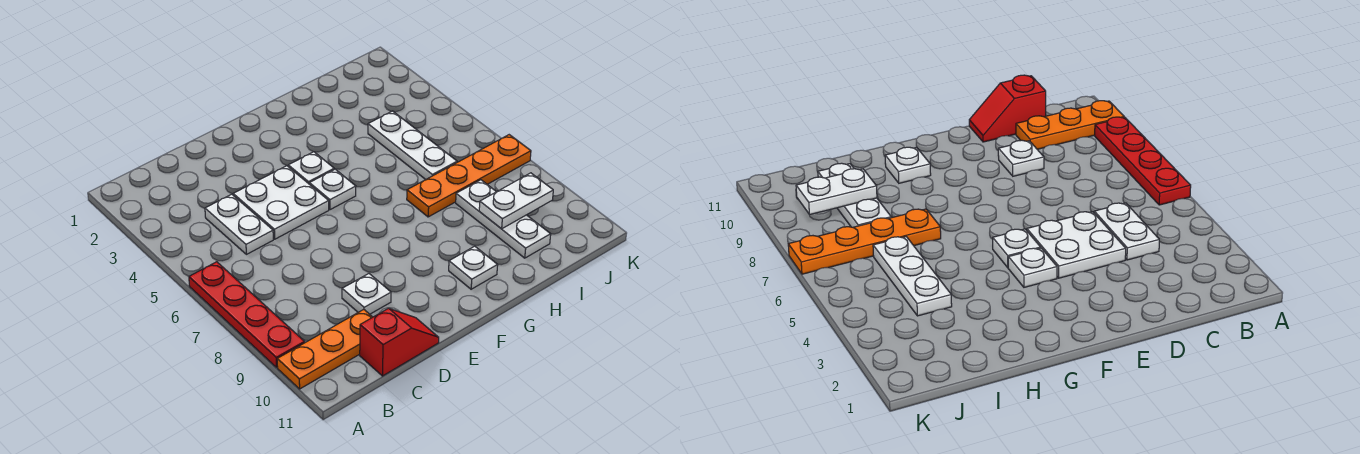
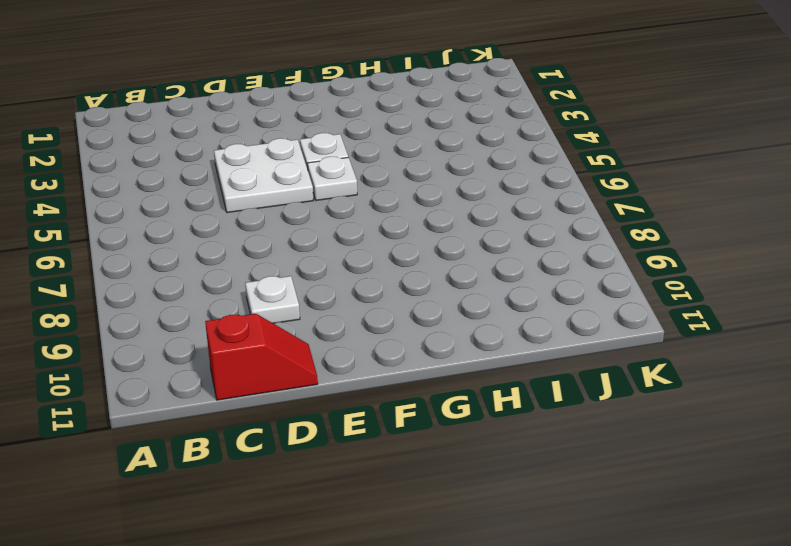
none -> red 1x4 plate [189,262,305,367]
none -> orange 1x3 plate [277,309,372,389]
none -> white 1x2 plate [205,194,273,254]

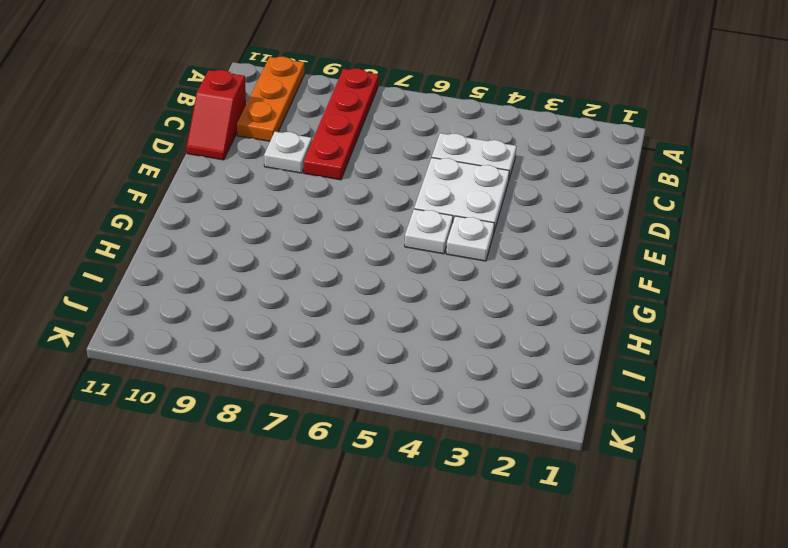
red 1x4 plate [303,69,379,180] -> red 1x4 plate turned to [189,262,305,367]
none -> white 1x1 plate [449,246,498,289]
none -> orange 1x4 plate [407,135,531,217]
none -> white 1x3 plate [368,111,457,180]

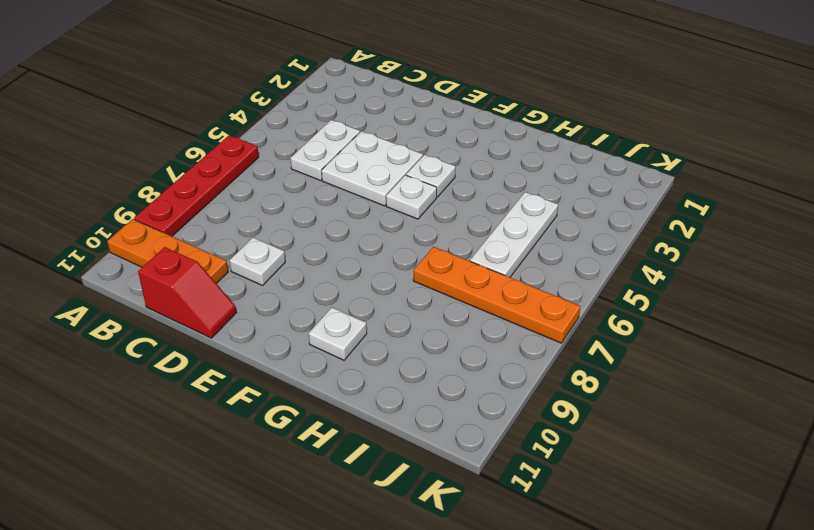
none -> white 1x3 plate [456,180,551,258]
none -> white 1x2 plate [479,173,553,229]

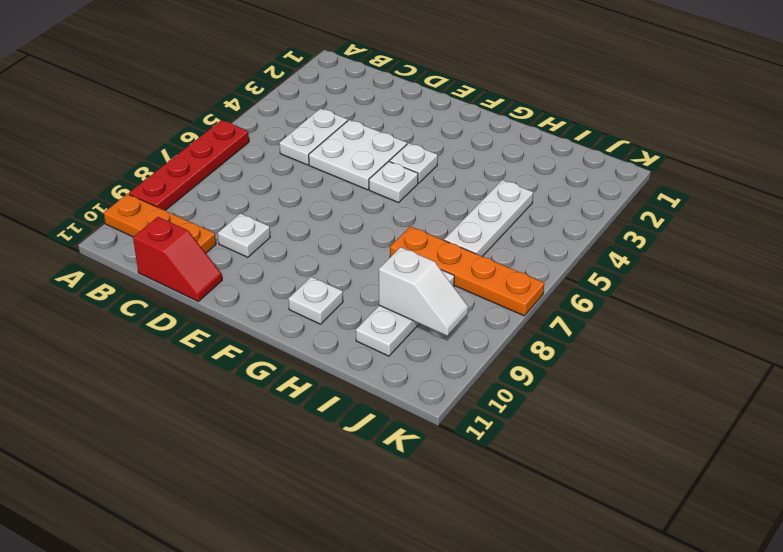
white 1x2 slope [379,247,468,336] -> white 1x2 plate [479,173,553,229]

